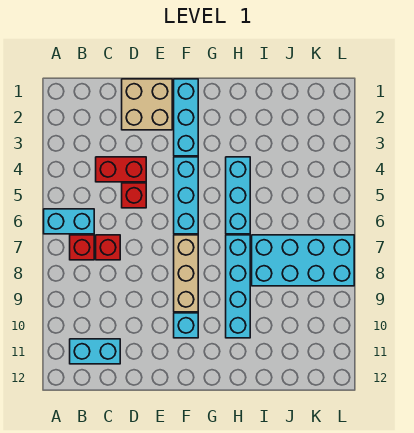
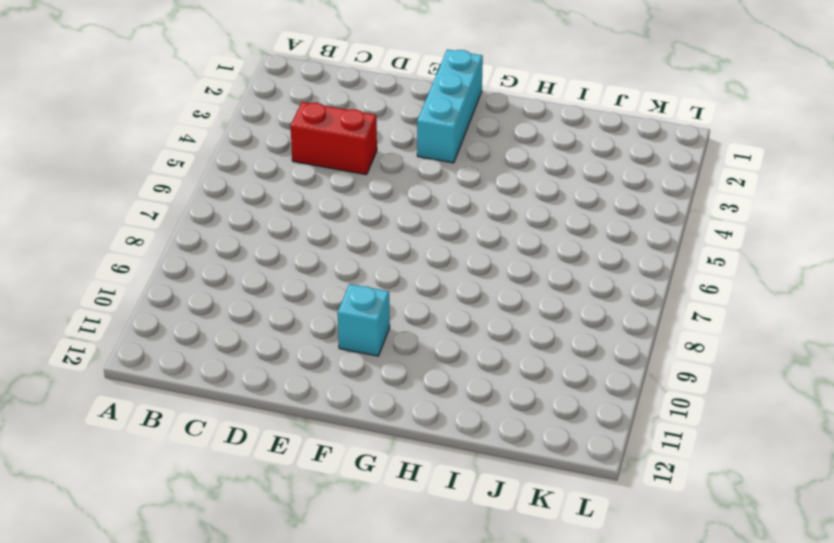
none -> cyan 1x2 brick [44,209,94,234]
none -> red 1x1 brick [70,235,94,260]
none -> cyan 1x2 brick [70,339,120,364]

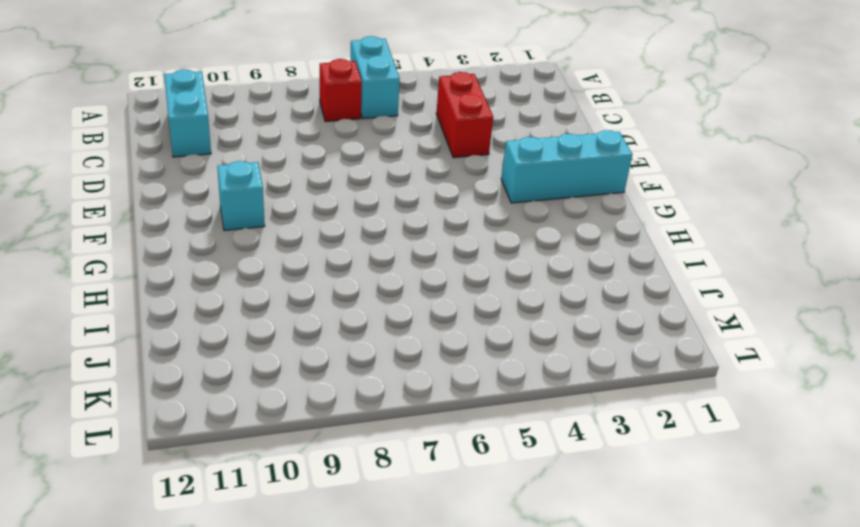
none -> red 1x1 brick [96,235,120,260]
none -> tan 2x2 brick [122,79,172,130]
none -> red 1x1 brick [122,183,146,208]

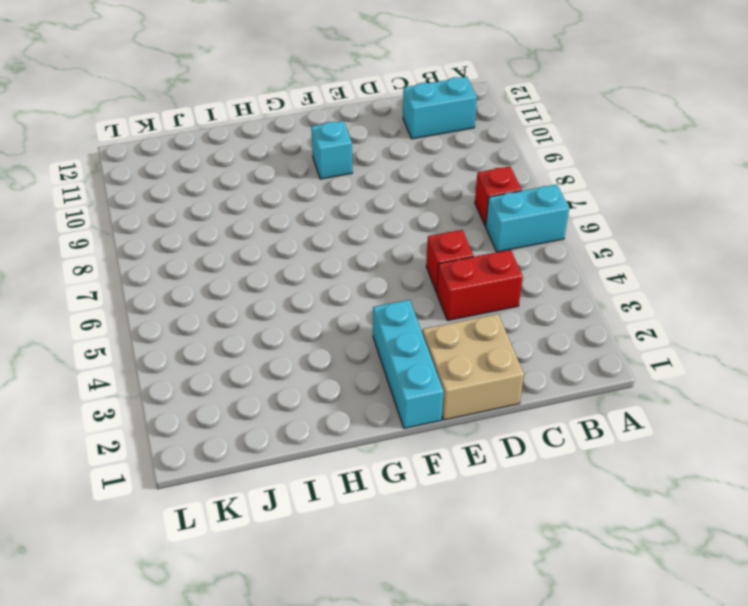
none -> red 1x1 brick [96,235,120,260]
none -> cyan 1x3 brick [174,157,198,234]
none -> tan 1x3 brick [174,235,198,312]

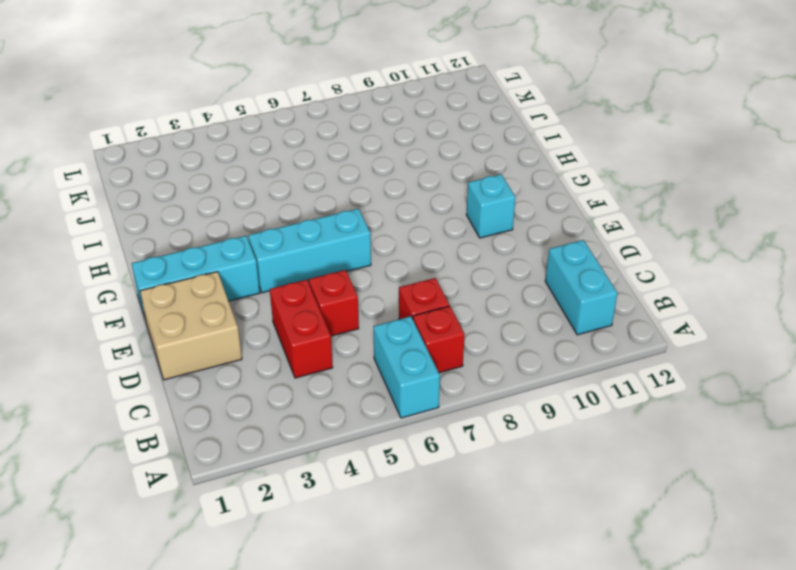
none -> tan 1x3 brick [174,235,198,312]
none -> cyan 1x3 brick [226,157,250,234]
none -> cyan 1x4 brick [226,235,250,338]

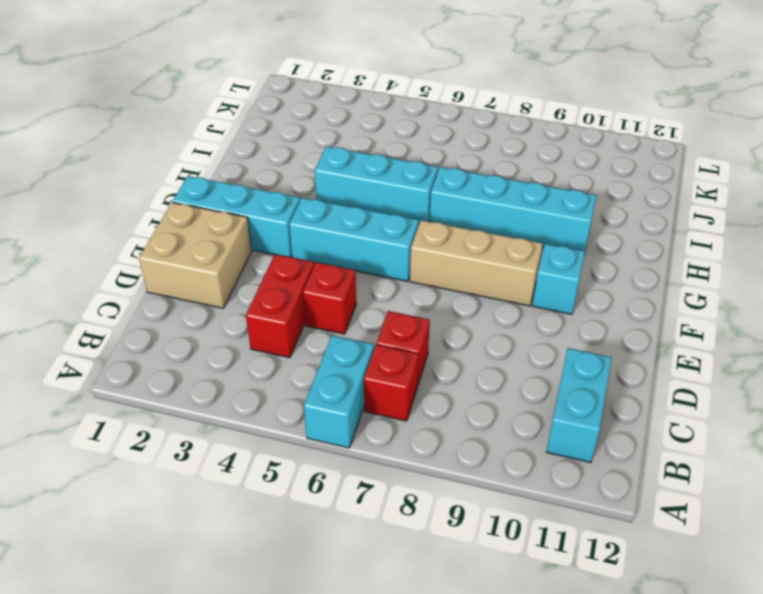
none -> cyan 2x4 brick [252,235,354,286]

